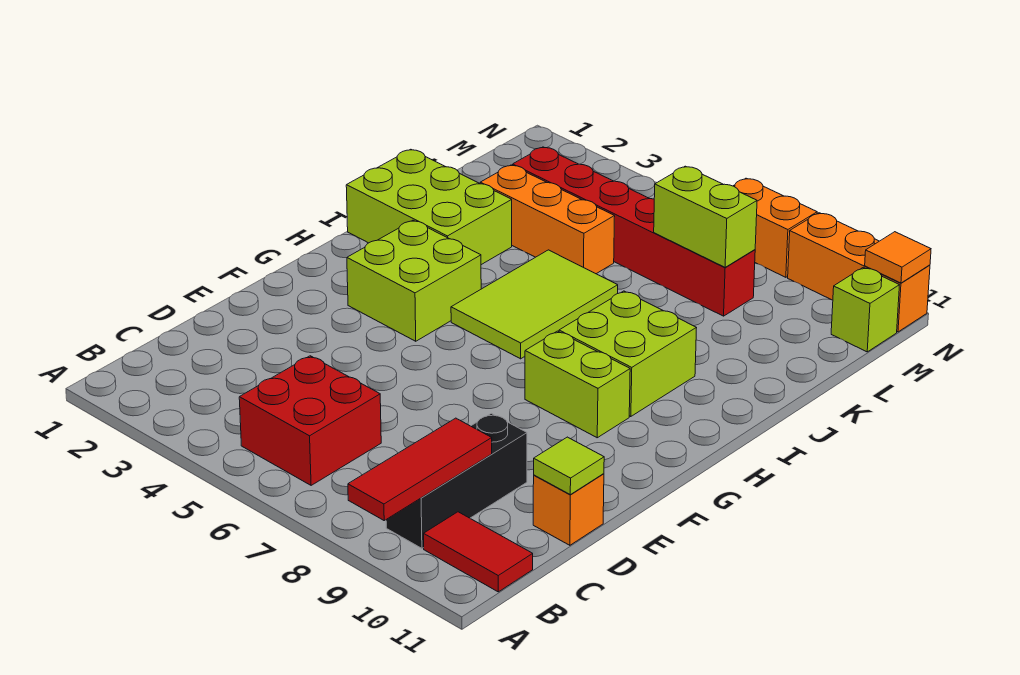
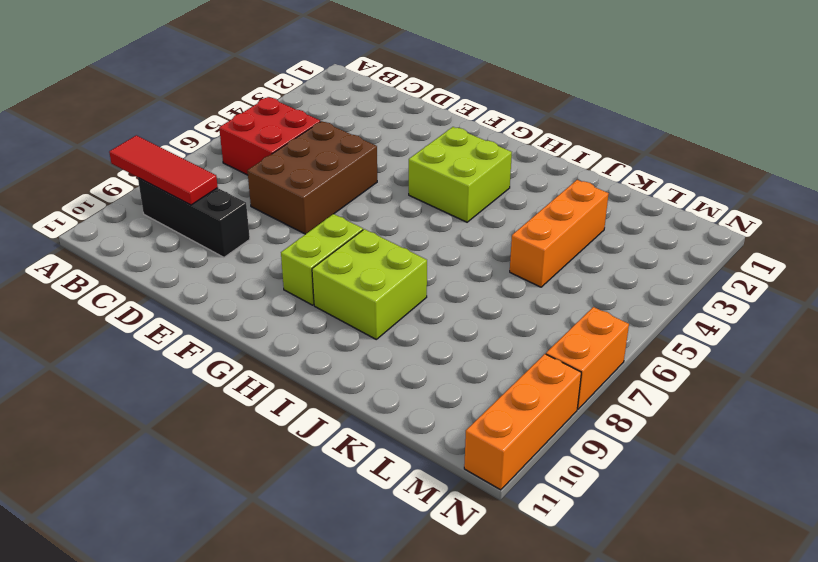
brown 2x3 brick [247,121,377,234] -> none
none -> red 1x2 tile [424,512,533,592]
none -> orange 1x1 brick [533,474,604,545]
none -> lime 2x3 tile [451,250,618,359]

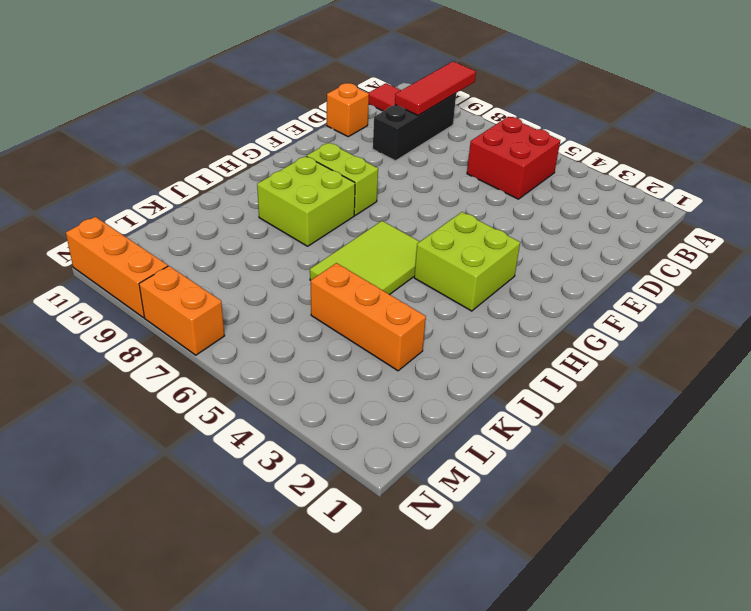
none -> lime 2x3 brick [346,149,512,265]
none -> red 1x6 brick [513,147,755,316]
none -> lime 1x1 brick [831,267,899,352]

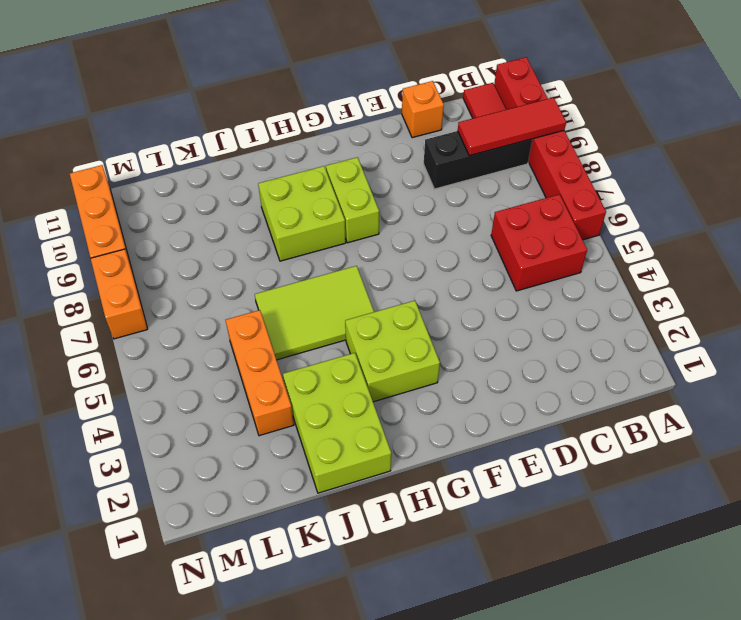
red 1x6 brick [494,57,606,240] -> red 1x6 brick moved to [513,147,755,316]
none -> lime 1x1 brick [831,267,899,352]
none -> lime 1x1 tile [534,437,604,495]
none -> lime 1x2 brick [654,166,757,267]

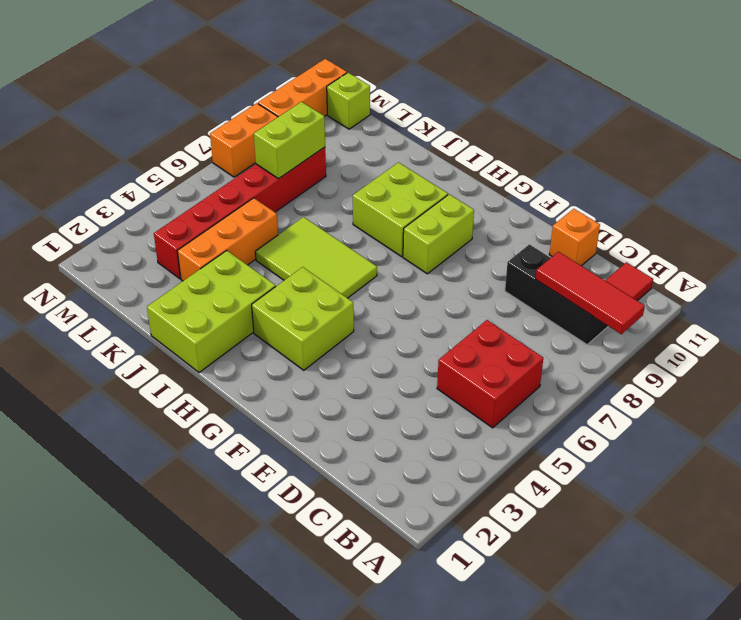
none -> lime 1x1 tile [534,437,604,495]
none -> orange 1x1 tile [865,232,931,283]

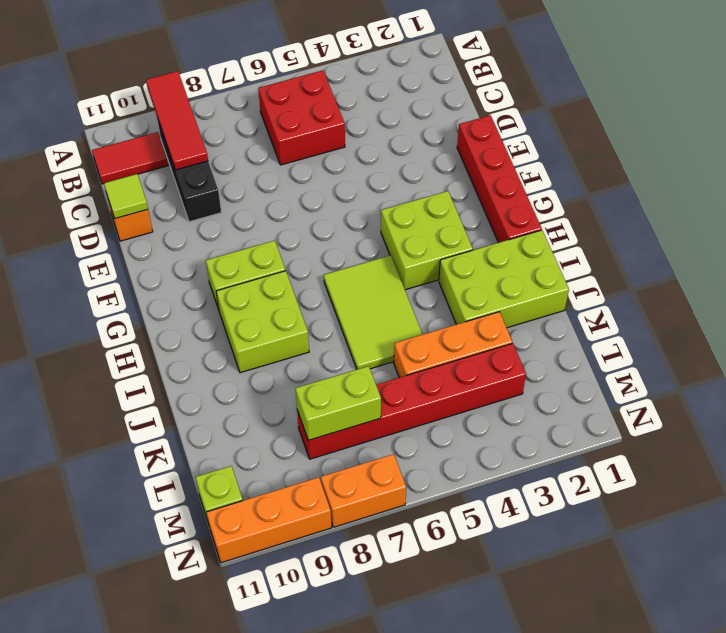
red 1x4 brick [457,115,542,243] -> none
none -> orange 1x1 tile [865,232,931,283]

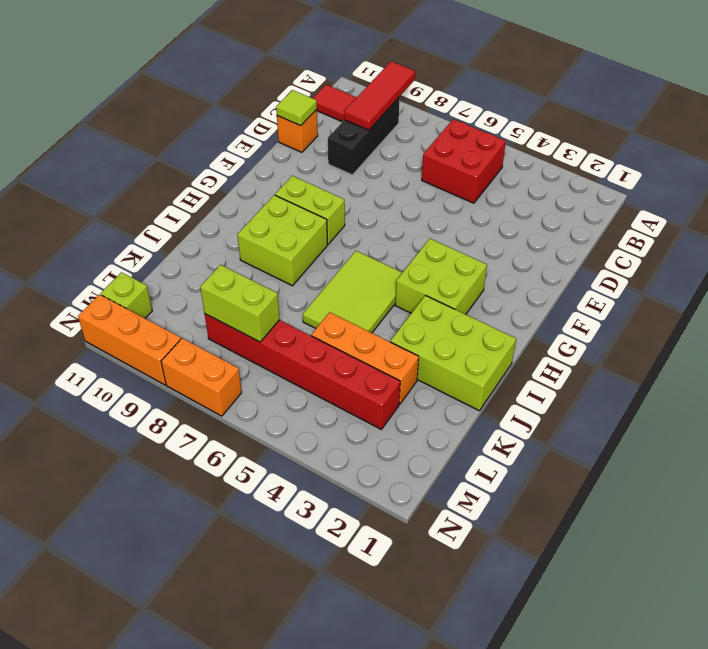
none -> orange 1x1 tile [865,232,931,283]

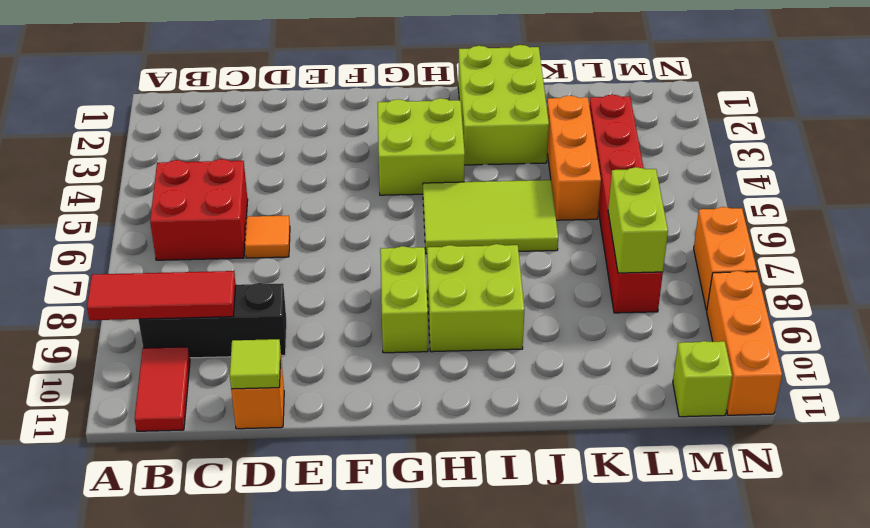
orange 1x1 tile [245,215,290,258] -> orange 1x1 tile moved to [865,232,931,283]

